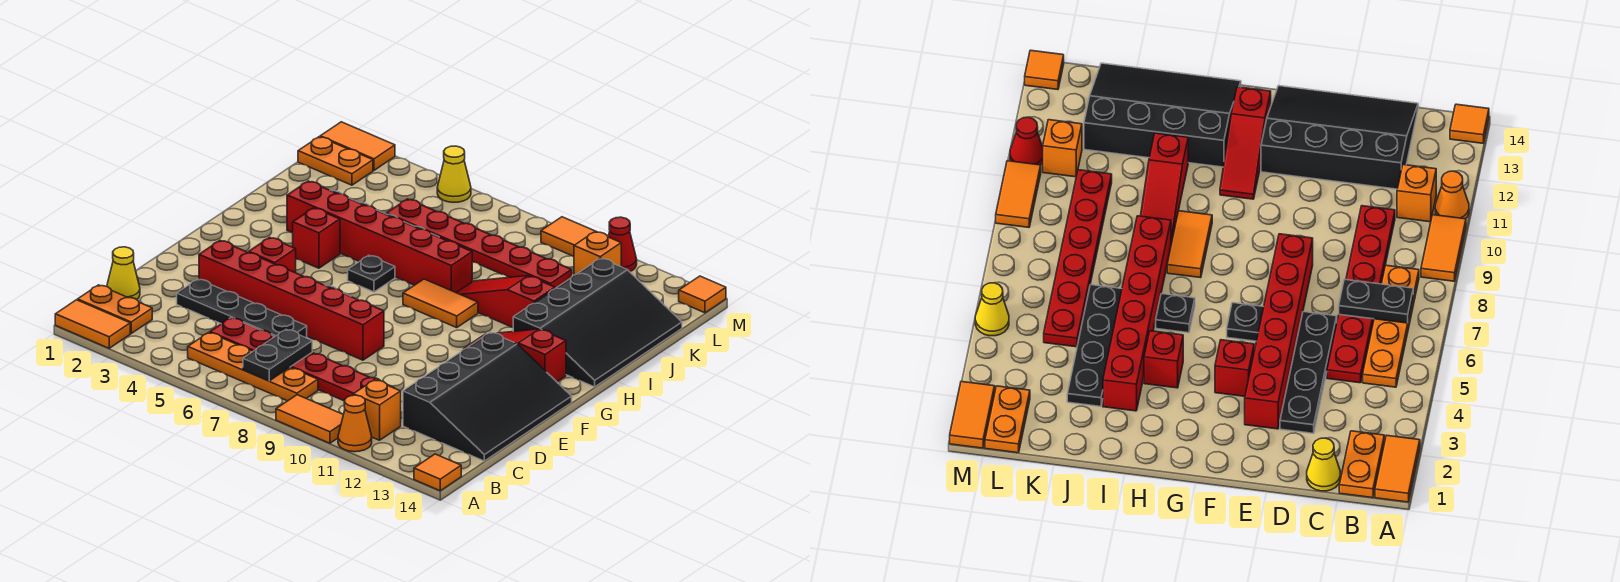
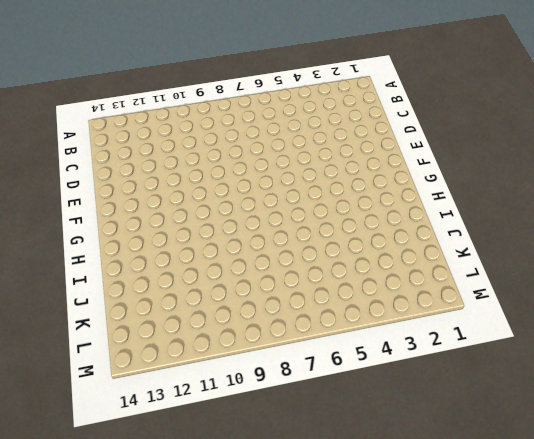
none -> orange 1x2 tile [55,300,130,348]
none -> orange 1x2 tile [276,395,343,443]
none -> orange 1x1 cone [338,395,372,452]
none -> orange 1x1 tile [414,454,461,491]

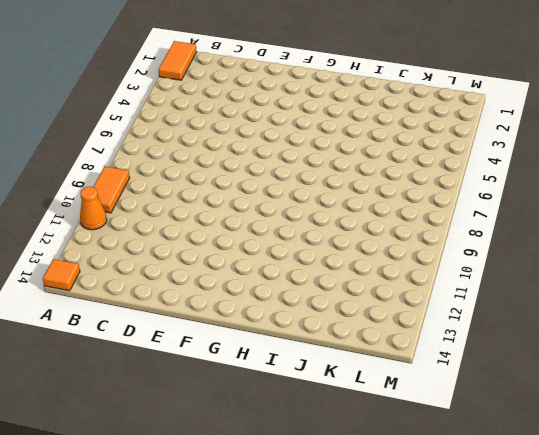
none -> orange 1x2 plate [77,285,152,333]
none -> orange 1x4 plate [188,333,318,401]
none -> orange 1x1 brick [353,380,401,440]
none -> yellow 1x1 cone [107,247,140,300]

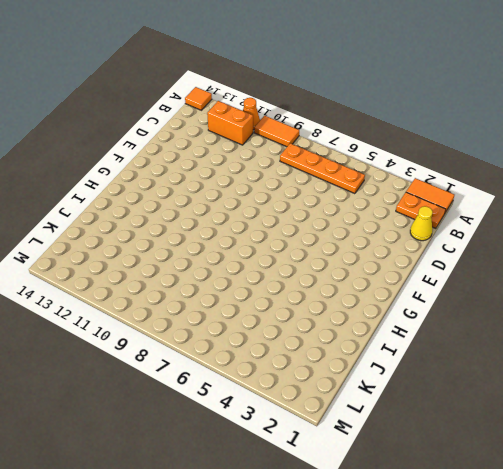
orange 1x2 brick [207,101,253,145] -> orange 1x1 brick [353,380,401,440]
none -> red 1x6 plate [210,318,394,401]
none -> black 3x4 slope [403,332,572,461]
none -> black 1x4 plate [177,279,307,338]
none -> red 1x6 brick [199,241,384,360]

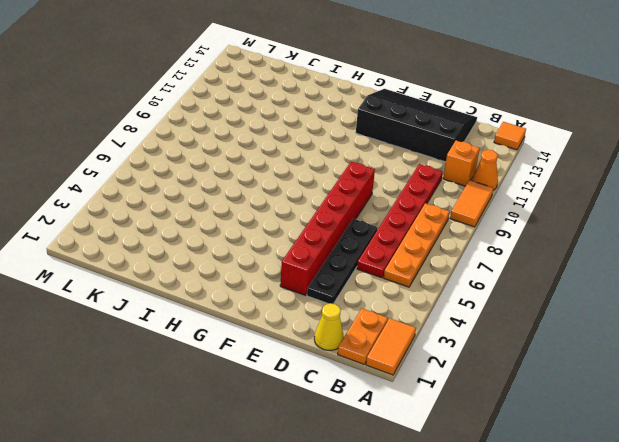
none -> red 1x1 brick [249,237,296,273]
none -> black 1x1 plate [1227,303,1264,341]
none -> red 1x3 slope [464,329,566,382]
none -> red 1x1 brick [293,208,340,268]

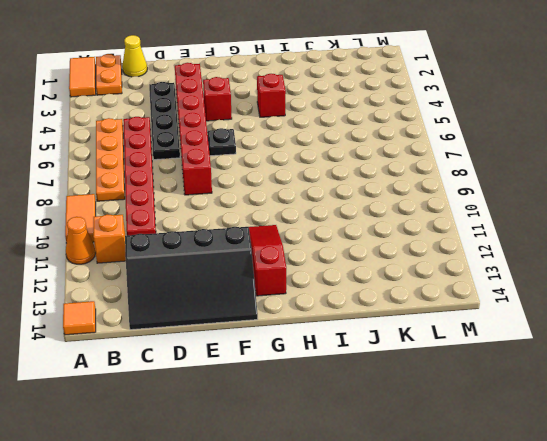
none -> black 1x1 plate [348,255,395,292]
none -> orange 1x2 tile [403,279,478,328]
none -> black 3x4 slope [513,258,682,387]
none -> red 1x6 brick [287,181,472,293]

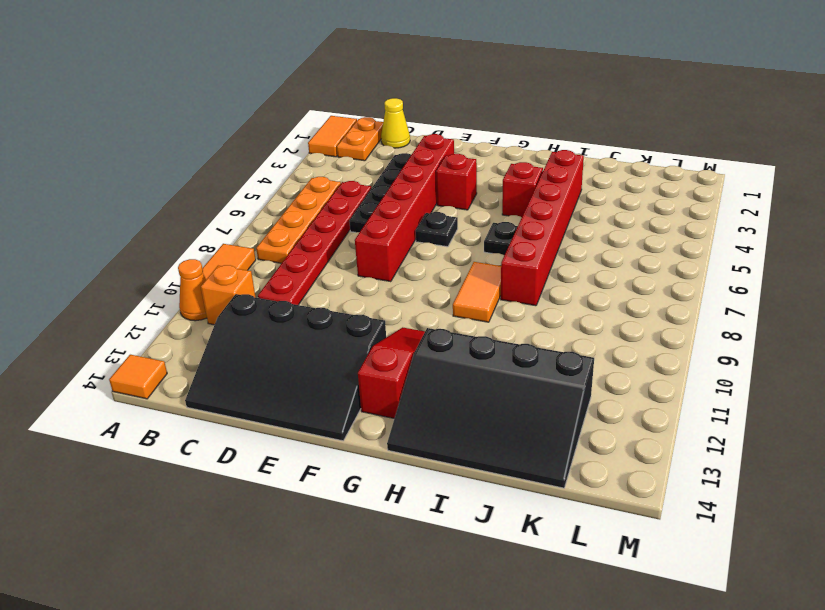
none -> red 1x3 slope [457,276,555,328]
none -> black 1x4 plate [1067,285,1122,407]
none -> red 1x6 plate [386,199,572,288]
none -> orange 1x2 plate [298,137,373,185]

